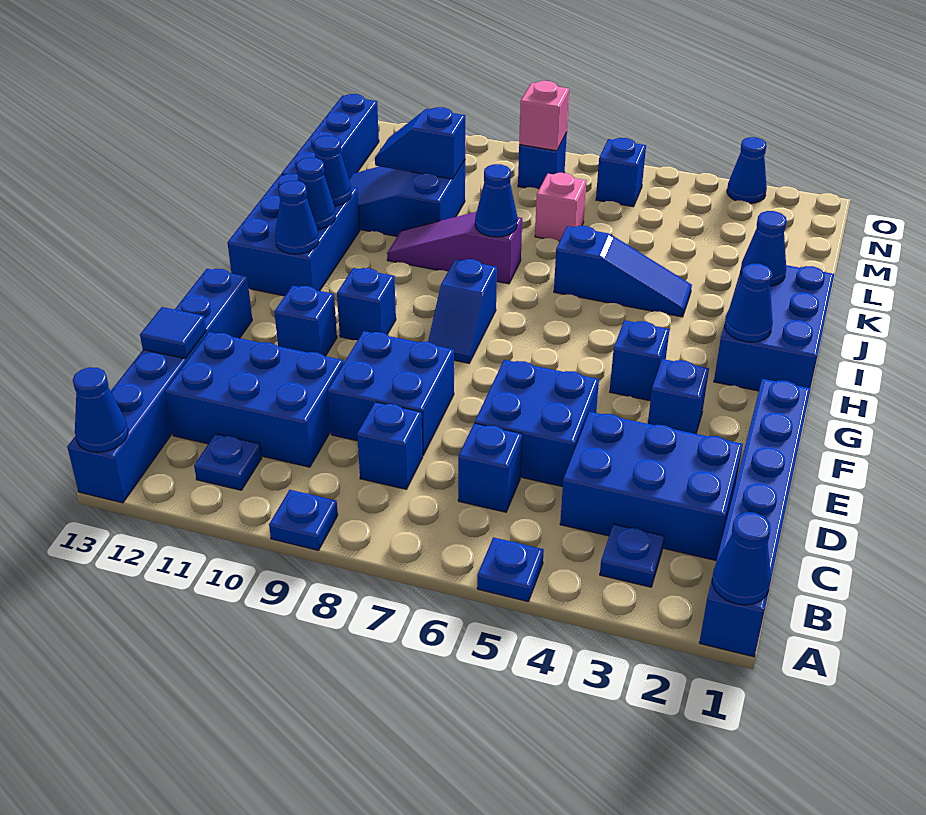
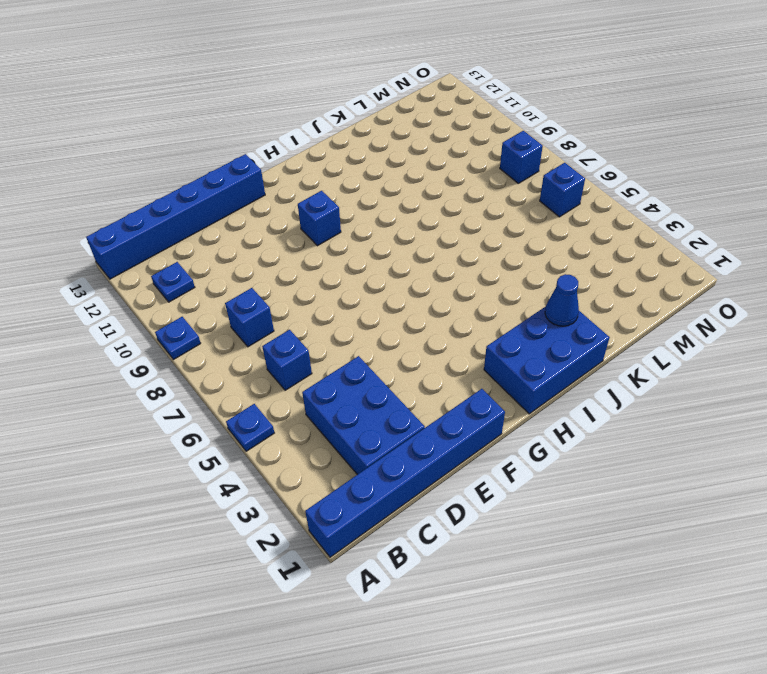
none -> blue 1x1 plate [600,524,664,587]
none -> blue 2x3 brick [165,332,344,467]
none -> blue 2x2 brick [475,360,599,487]
none -> blue 2x2 brick [328,331,454,455]

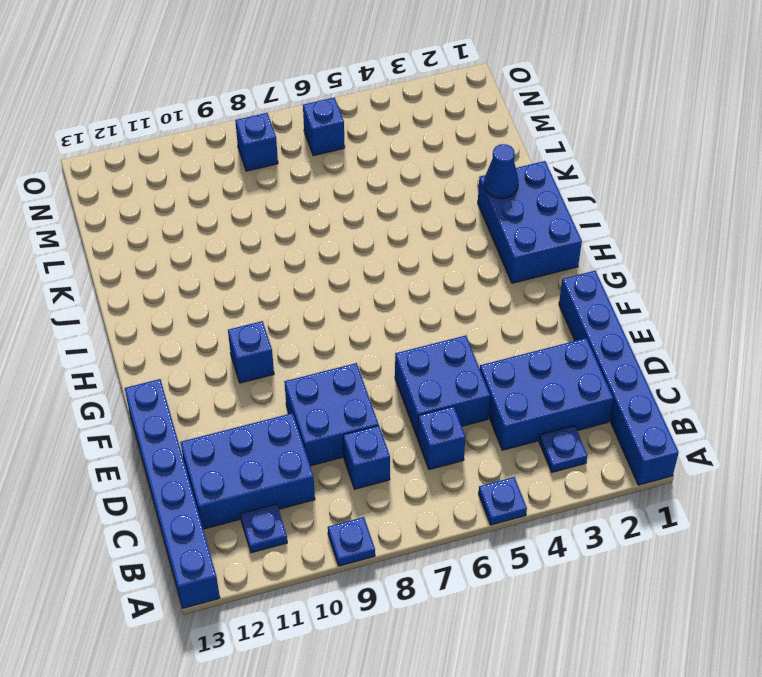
none -> blue 1x1 brick [648,359,709,434]
none -> blue 1x1 brick [274,286,337,356]
none -> blue 1x1 brick [610,320,669,401]
none -> blue 1x2 slope [428,259,497,363]

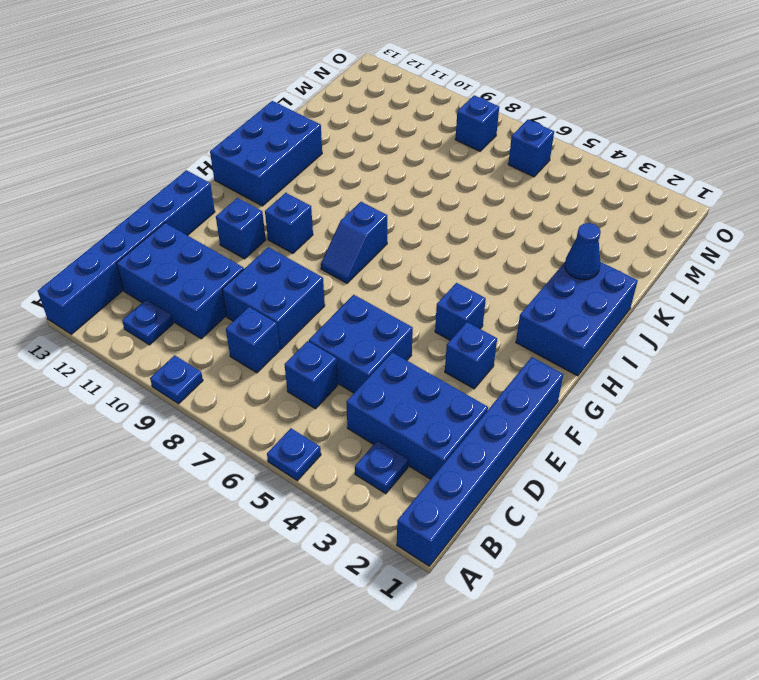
none -> blue 1x3 slope [554,226,692,317]
none -> purple 1x3 slope [387,212,522,284]
none -> blue 2x3 slope [349,160,465,236]
none -> blue 1x4 brick [281,94,379,178]

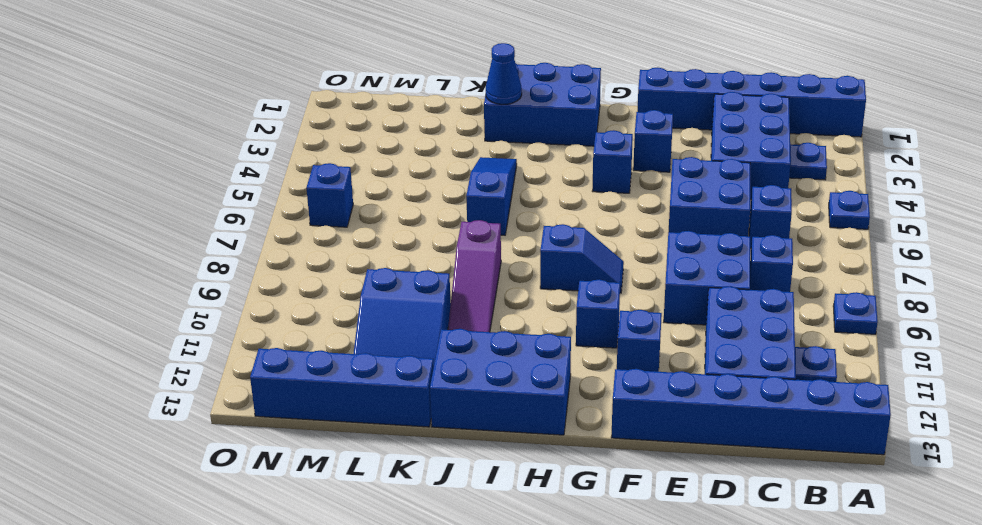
none -> pink 1x1 brick [535,173,586,241]
none -> blue 1x1 brick [518,133,567,189]
none -> blue 1x1 cone [727,137,767,203]
none -> blue 1x1 cone [712,512,771,605]

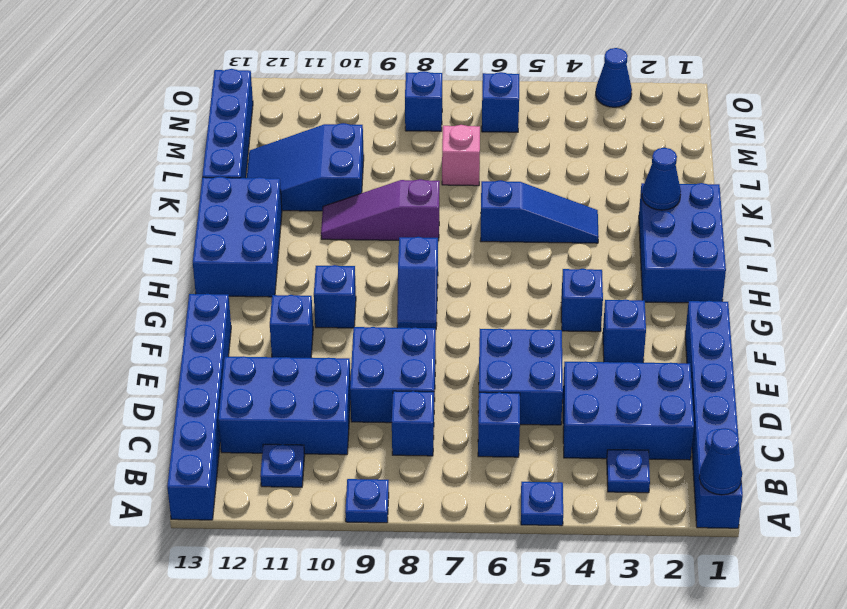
none -> blue 1x1 cone [73,367,128,452]
none -> blue 1x1 tile [140,307,206,359]
none -> blue 1x1 cone [725,264,773,342]
none -> blue 1x1 cone [275,181,319,254]

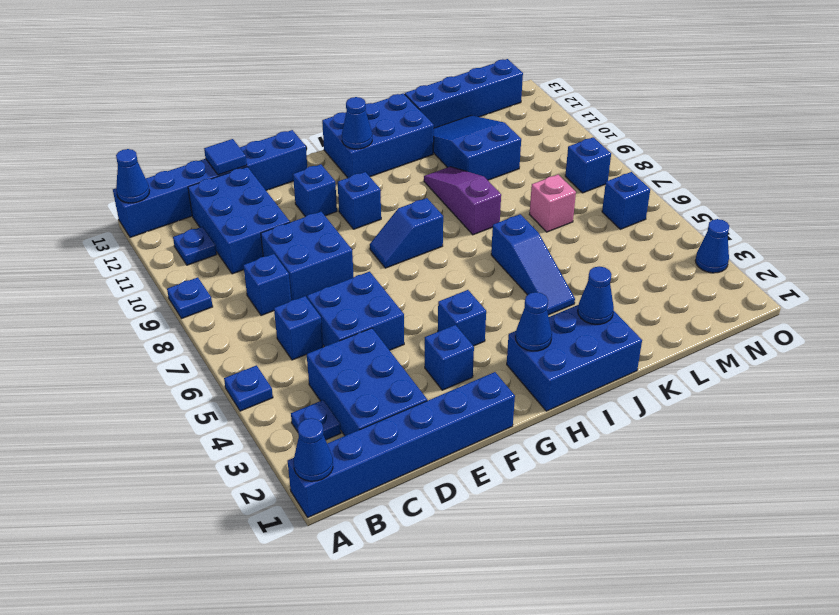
none -> blue 1x1 cone [297,157,336,229]
none -> blue 1x1 cone [475,164,518,237]
none -> blue 1x1 cone [314,135,352,206]
none -> blue 1x2 slope [375,107,465,179]

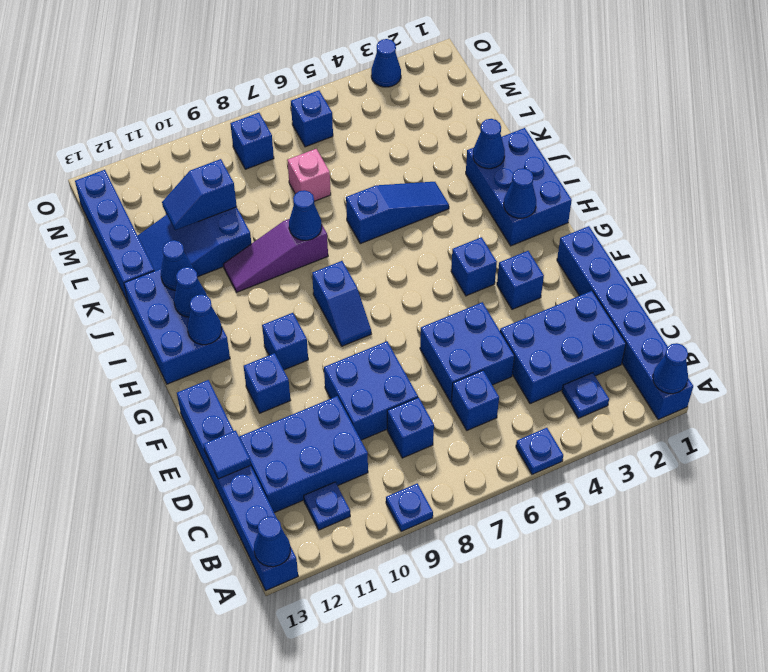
none -> pink 1x1 brick [519,81,569,151]

